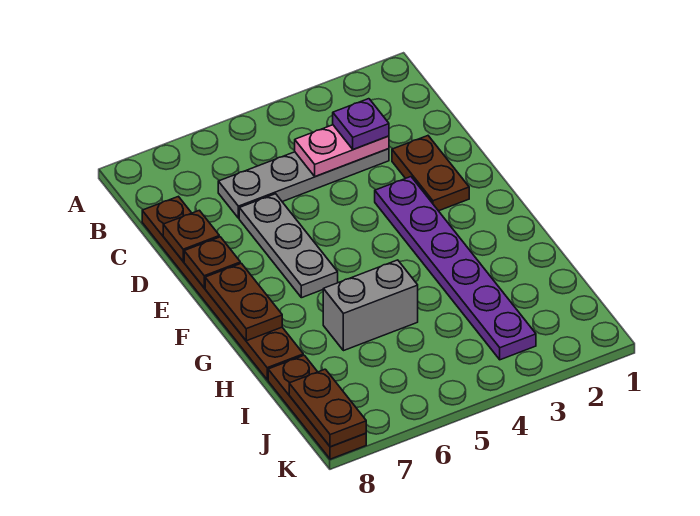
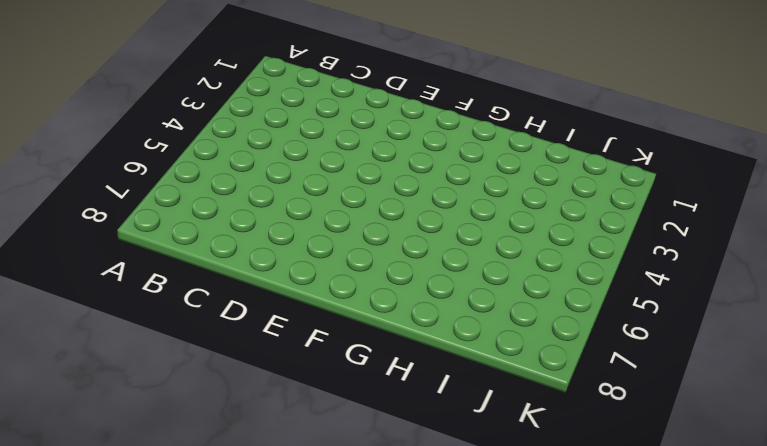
none -> grey 1x4 plate [218,149,389,218]
none -> brown 1x6 plate [142,196,303,380]
none -> brown 1x2 plate [392,136,469,211]

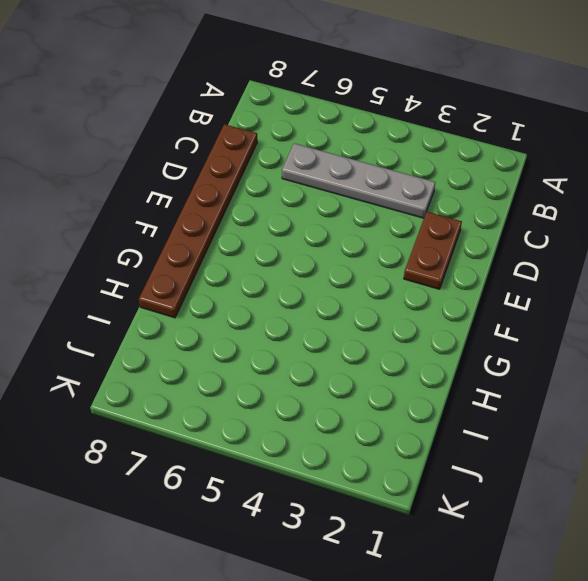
none -> grey 1x3 plate [239,194,338,298]
none -> purple 1x6 plate [375,177,536,360]
none -> grey 1x2 brick [323,260,418,351]

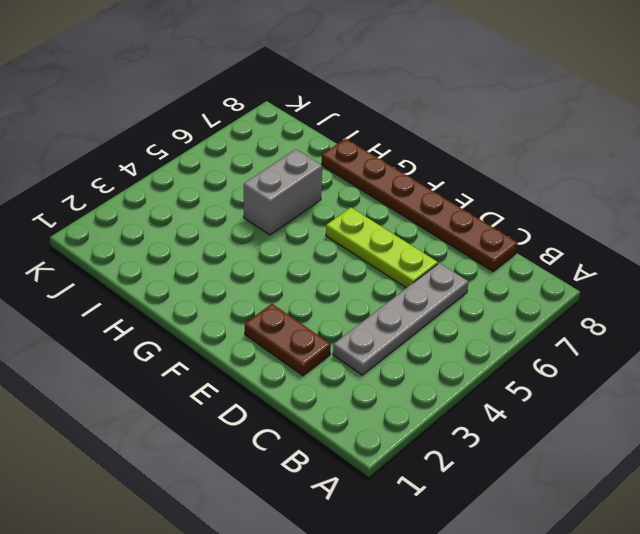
lime 1x3 plate [326,208,438,288] -> grey 1x3 plate [239,194,338,298]
none -> purple 1x6 plate [375,177,536,360]
none -> brown 1x3 plate [268,355,366,459]
none -> pink 1x2 plate [295,125,389,177]

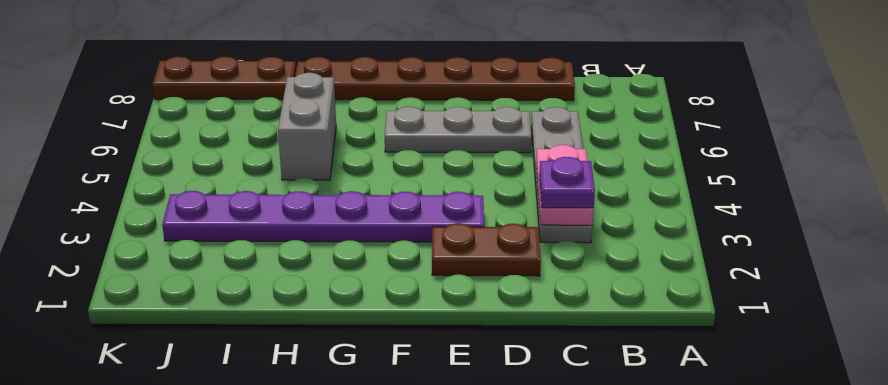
none -> brown 1x1 plate [163,210,219,261]
none -> brown 1x1 plate [184,237,240,288]
none -> brown 1x2 plate [205,263,282,341]

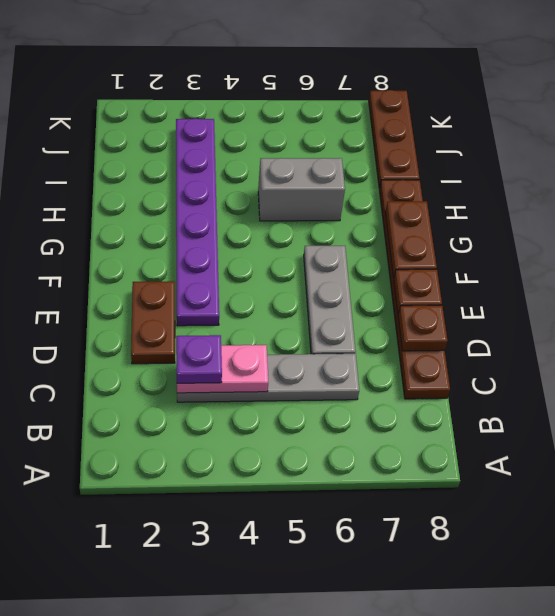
none -> brown 1x2 plate [289,369,366,447]

